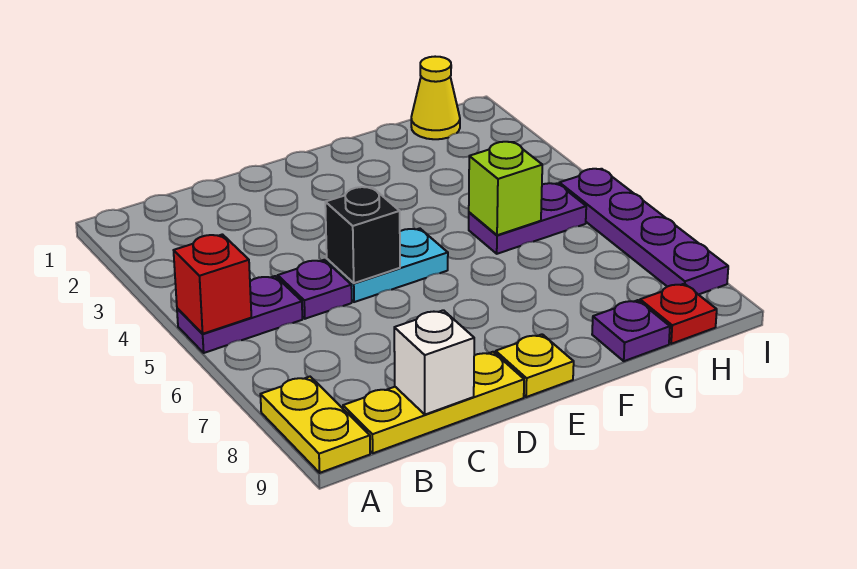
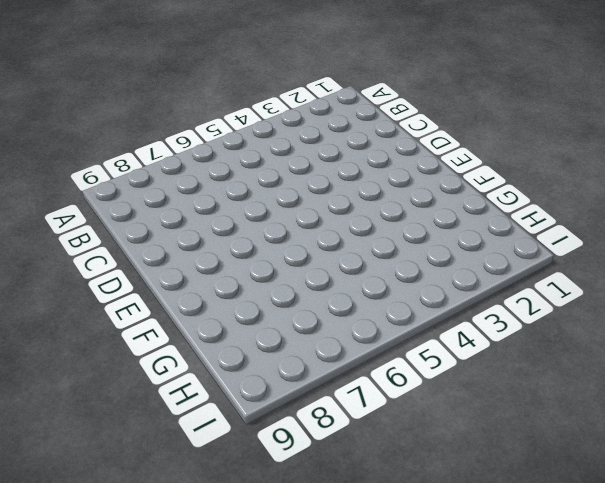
none -> purple 1x2 plate [177,276,302,353]
none -> yellow 1x2 plate [260,377,370,473]
none -> yellow 1x3 plate [343,352,524,453]

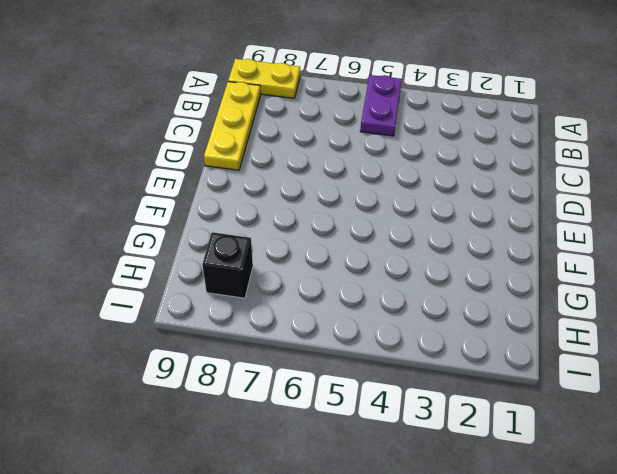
black 1x1 brick [202,232,253,298] -> black 1x1 brick moved to [325,187,400,283]
none -> purple 1x1 plate [278,260,352,319]
none -> cyan 1x2 plate [327,228,448,302]
none -> yellow 1x1 plate [496,334,574,397]

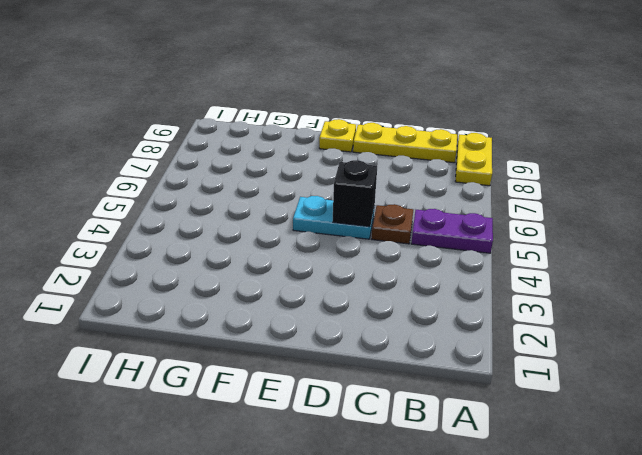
brown 1x1 plate [372,204,413,244] -> purple 1x1 plate [278,260,352,319]
none -> purple 1x2 plate [469,183,586,254]
none -> purple 1x1 plate [592,300,670,361]
none -> yellow 1x1 cone [411,57,460,139]

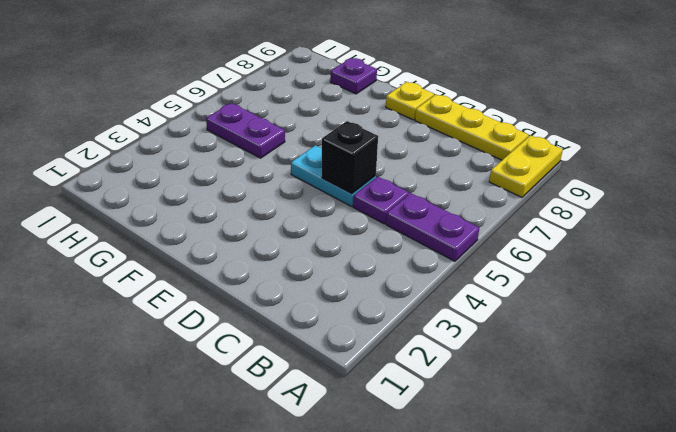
none -> yellow 1x1 cone [411,57,460,139]
none -> red 1x1 plate [640,284,717,344]
none -> purple 1x4 plate [559,169,728,295]

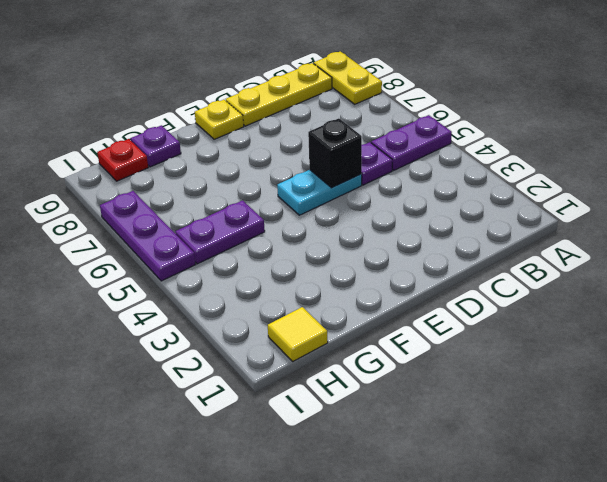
yellow 1x1 tile [268,307,328,361] -> yellow 1x1 cone [411,57,460,139]
purple 1x3 plate [100,191,195,281] -> purple 1x4 plate [559,169,728,295]
none -> red 1x1 brick [174,234,251,334]
none -> white 1x1 brick [394,310,474,415]
none -> lime 1x1 brick [469,142,542,235]

